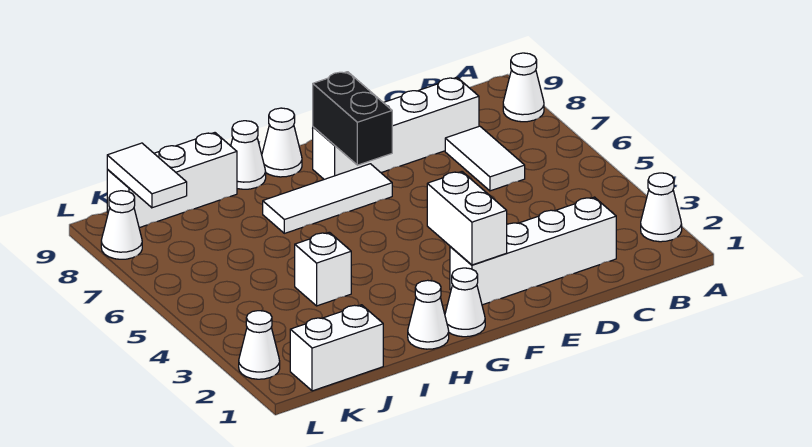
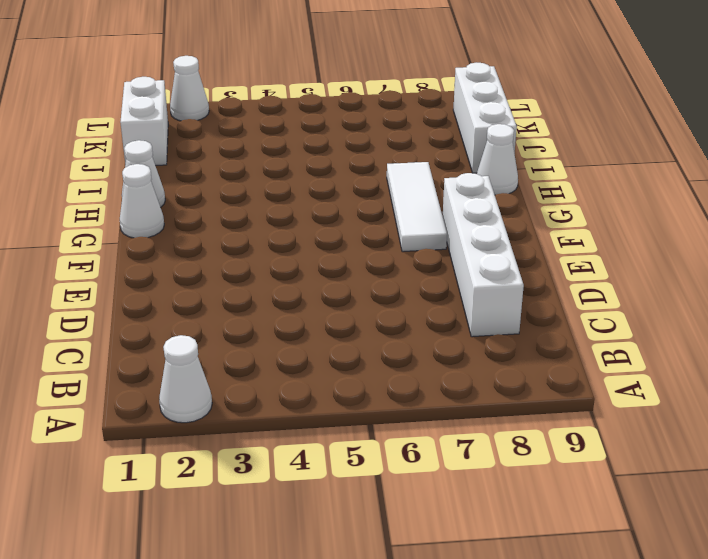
none -> white 1x1 cone [503,53,544,122]
none -> white 1x4 brick [450,197,616,305]
none -> white 1x2 tile [445,126,525,191]

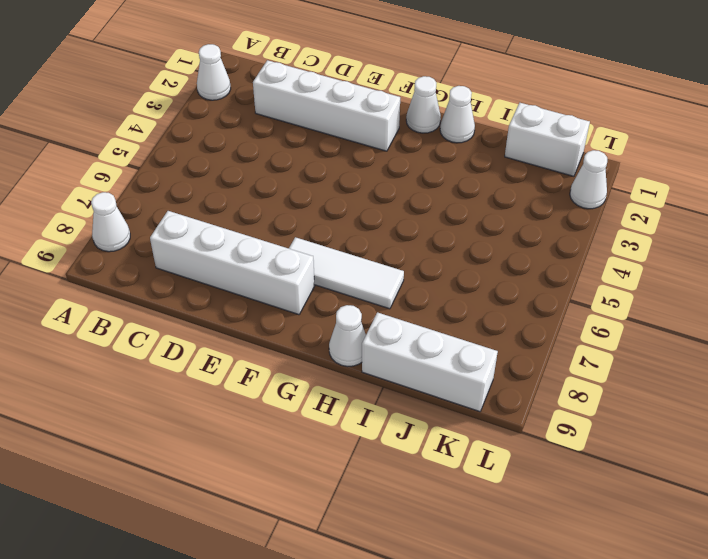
none -> white 1x2 tile [445,126,525,191]
none -> white 1x1 cone [262,108,302,177]
none -> white 1x1 brick [295,232,351,306]

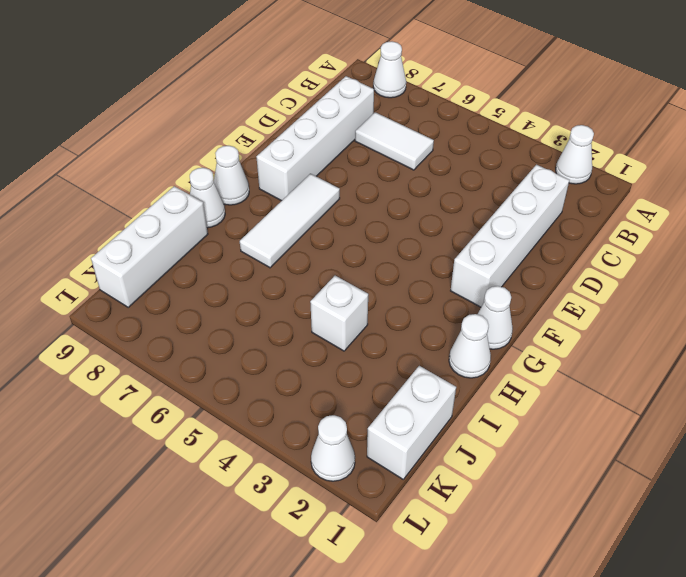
none -> white 1x1 cone [101,191,142,259]
none -> white 1x2 brick [427,172,507,265]
none -> black 1x2 brick [313,72,392,165]

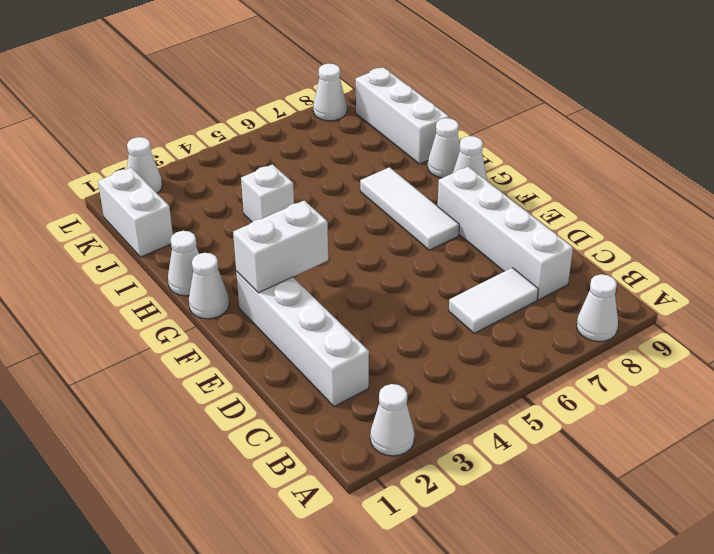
none -> black 1x2 brick [313,72,392,165]
none -> white 1x2 tile [107,143,187,208]

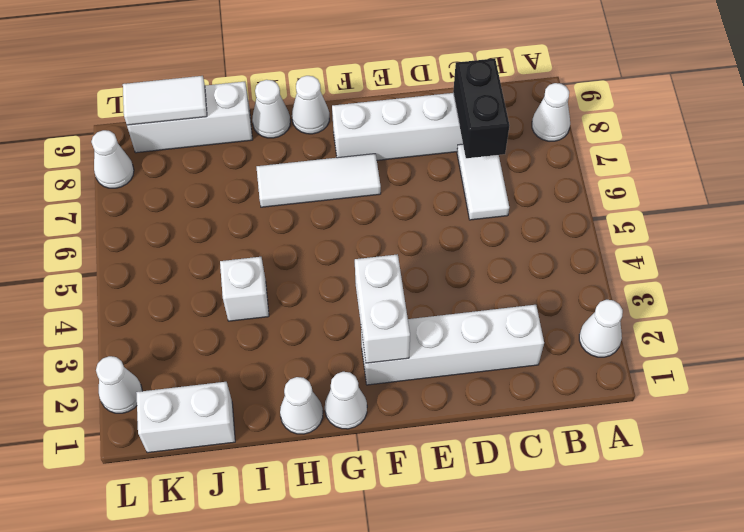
black 1x2 brick [453,58,509,158] -> black 1x2 brick moved to [313,72,392,165]
white 1x2 tile [123,76,207,125] -> white 1x2 tile turned to [107,143,187,208]

